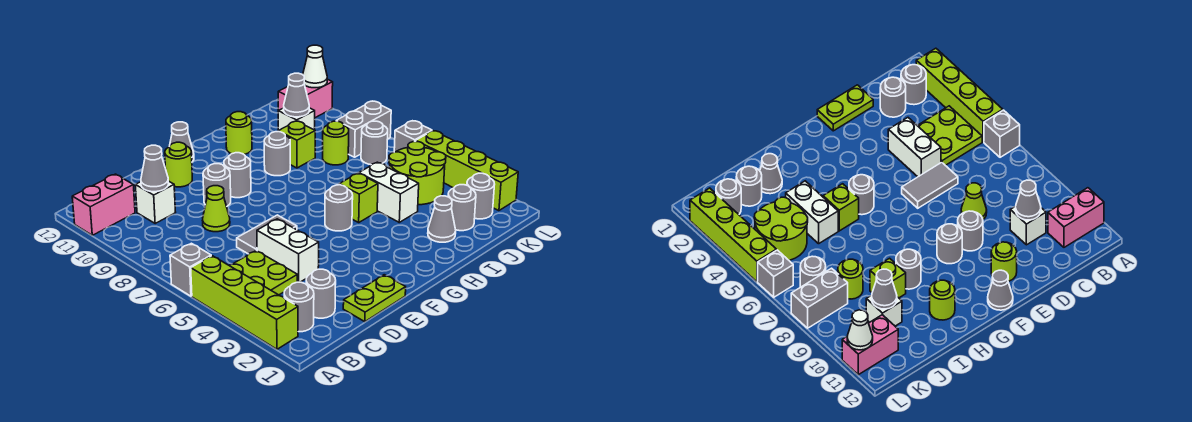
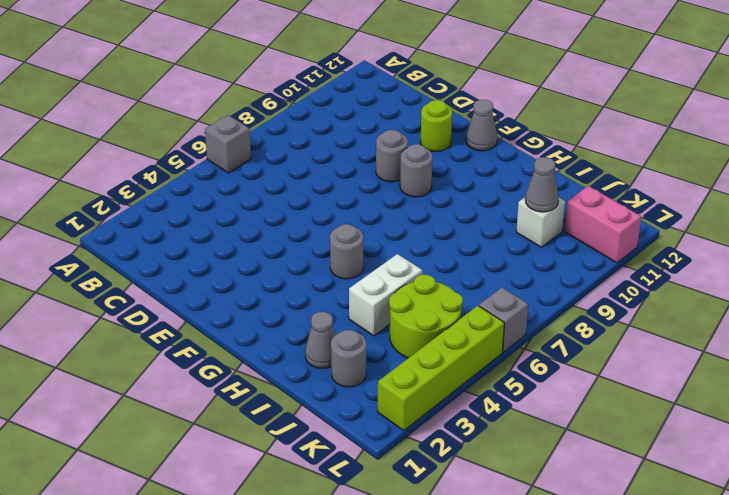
none -> lime 1x4 brick [191,256,298,349]
none -> pink 1x2 brick [72,174,135,235]
none -> grey 1x1 round brick [284,282,314,332]
none -> lime 2x2 plate [229,251,297,295]

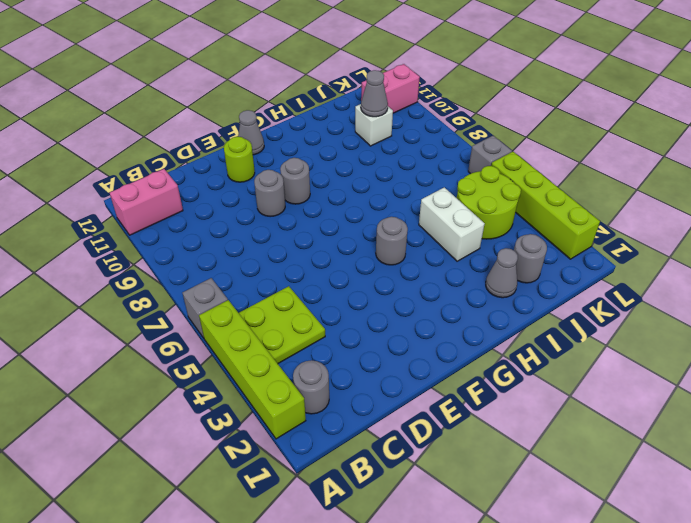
none -> grey 1x1 round brick [306,269,336,318]
none -> white 1x1 brick [135,181,176,223]
none -> lime 1x2 plate [343,275,406,322]
none -> white 1x2 brick [257,219,319,282]

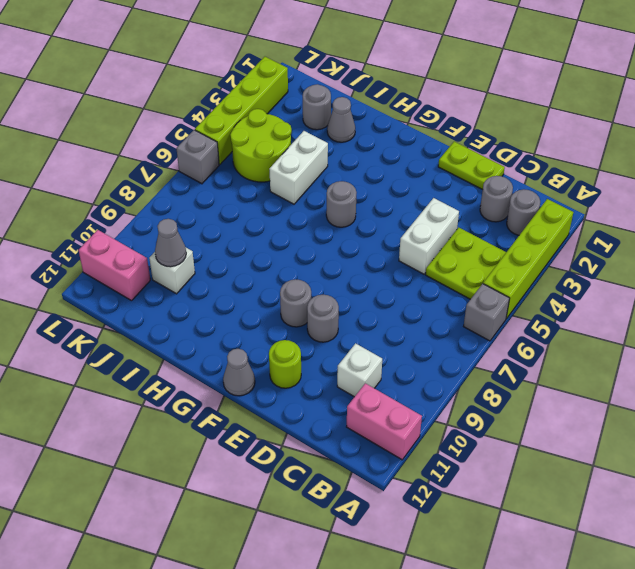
none -> grey 1x2 tile [237,215,297,254]
none -> lime 1x1 cone [203,186,230,232]
none -> lime 1x1 brick [339,173,378,222]
none -> grey 1x1 round brick [264,132,290,176]

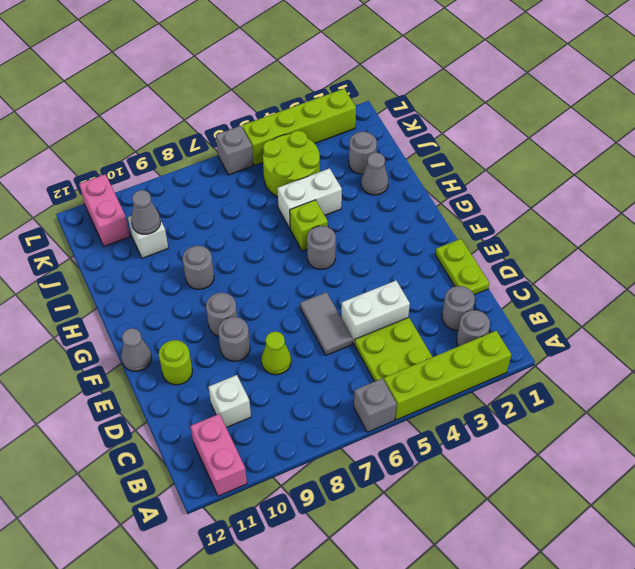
none -> lime 1x1 round brick [226,112,252,154]
none -> lime 1x1 brick [278,121,315,168]
none -> lime 1x1 round brick [323,121,349,165]
none -> grey 1x1 round brick [467,173,495,219]

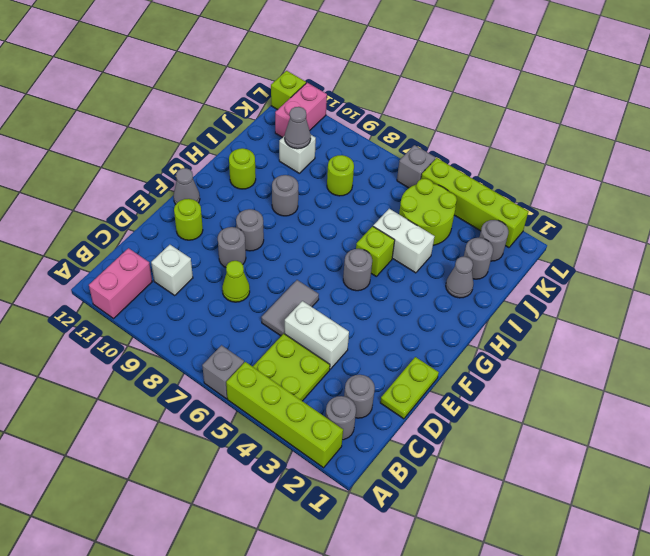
lime 1x1 brick [271,71,306,110] -> lime 1x1 brick moved to [278,121,315,168]
none -> grey 1x1 round brick [361,121,388,165]
none -> grey 1x2 brick [337,101,391,157]
none -> grey 1x1 cone [141,145,168,192]
none -> white 1x1 cone [303,45,327,88]

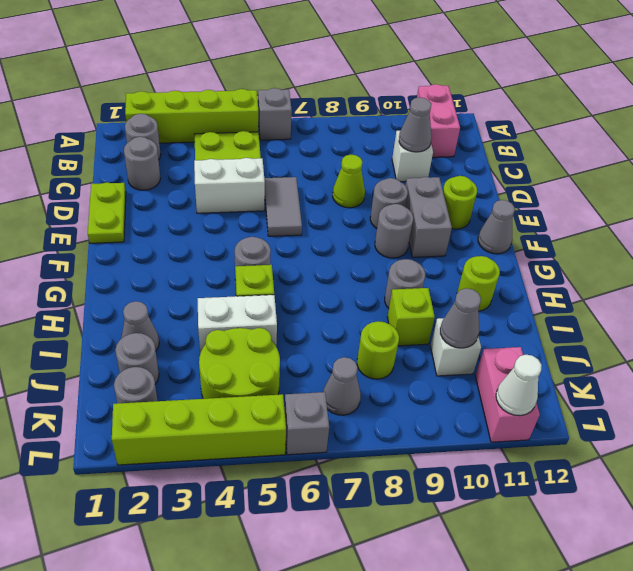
grey 1x2 brick [405,177,452,257] -> grey 1x2 brick moved to [337,101,391,157]
grey 1x1 cone [323,357,361,415] -> grey 1x1 round brick [361,121,388,165]

